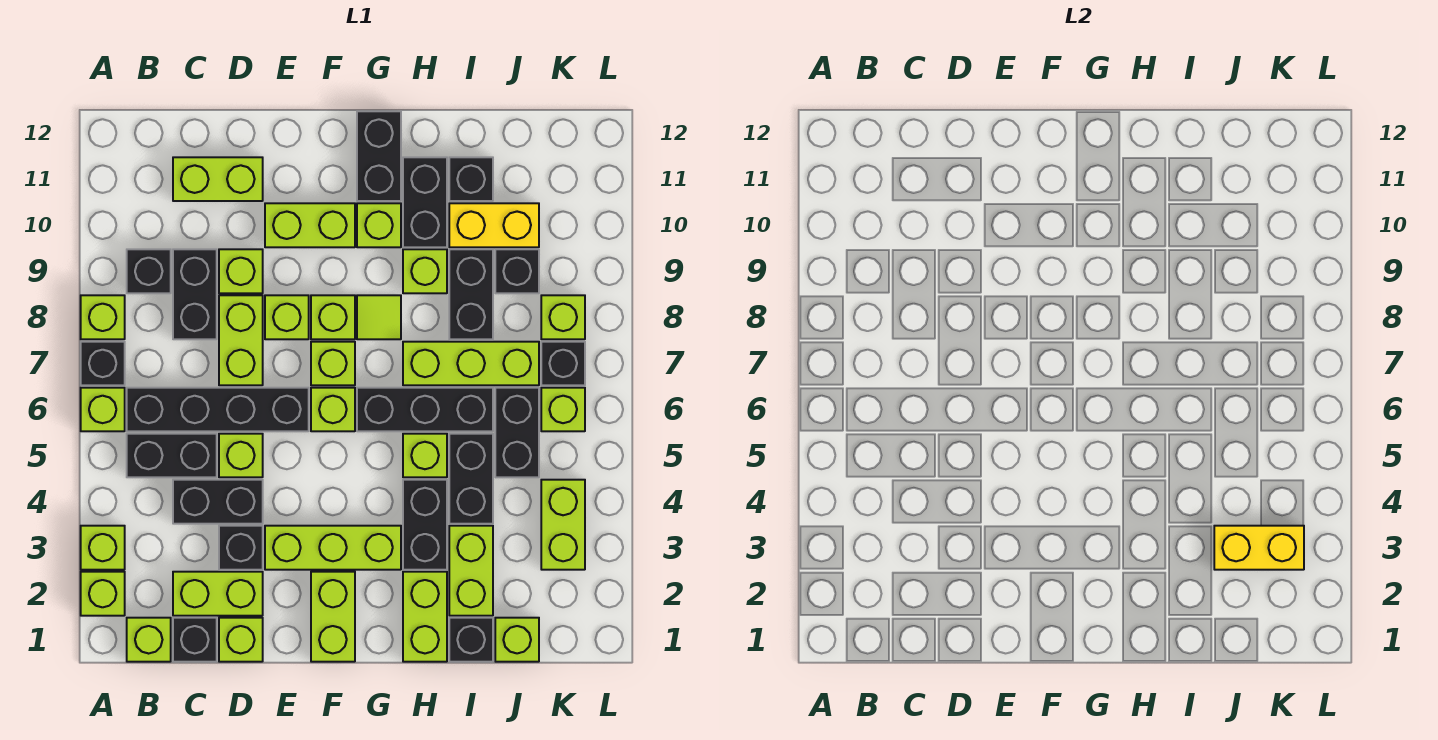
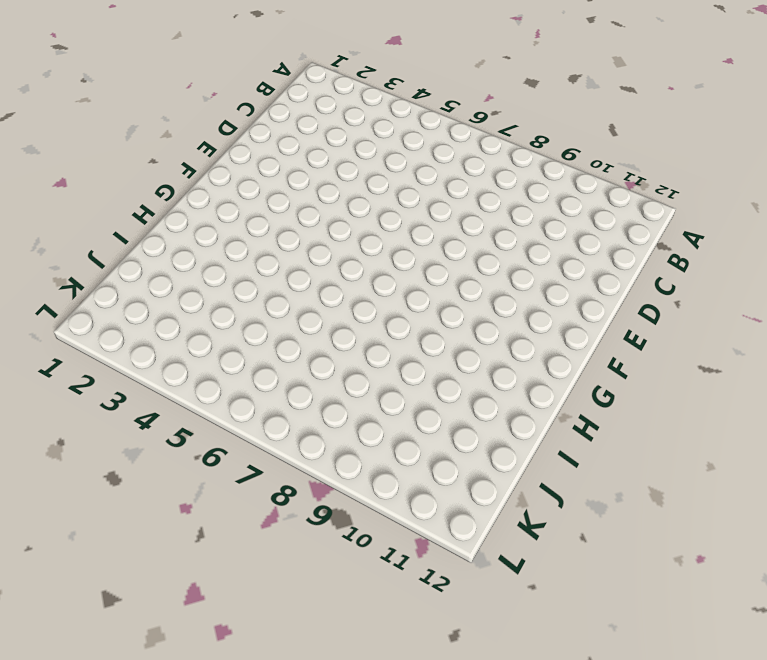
none -> lime 1x1 brick [81,572,125,616]
none -> lime 1x1 brick [81,526,125,570]
none -> lime 1x1 brick [81,388,125,431]
none -> black 1x1 brick [81,342,125,385]

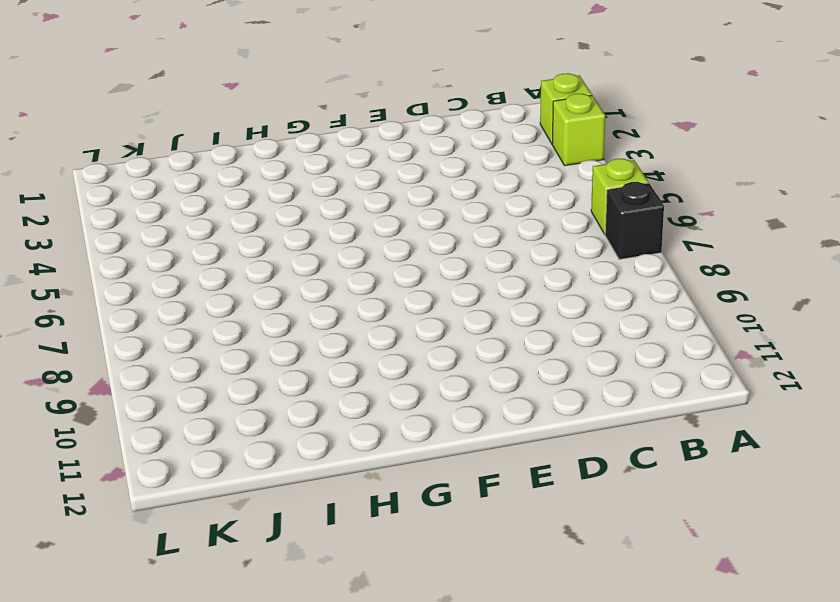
none -> lime 1x1 brick [81,295,125,339]
none -> lime 1x1 brick [127,618,171,662]
none -> black 1x2 brick [127,434,217,477]
none -> black 1x4 brick [127,388,309,431]

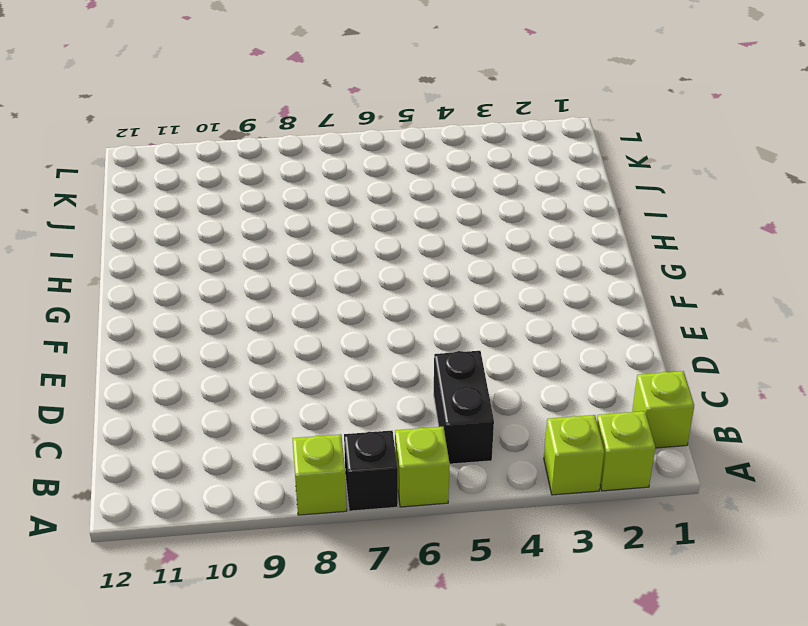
none -> black 1x4 brick [127,388,309,431]
none -> black 1x1 brick [127,249,171,293]
none -> black 1x1 brick [173,618,217,662]
none -> lime 1x2 brick [173,572,263,616]

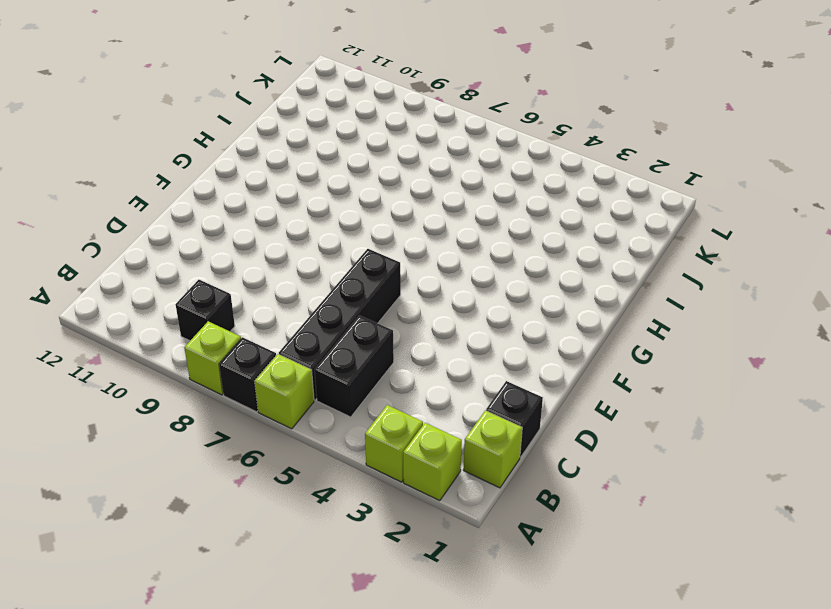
none -> lime 1x2 brick [173,572,263,616]
none -> black 1x2 brick [173,480,263,524]
none -> black 1x2 brick [173,249,217,339]
none -> lime 1x2 brick [173,157,263,201]

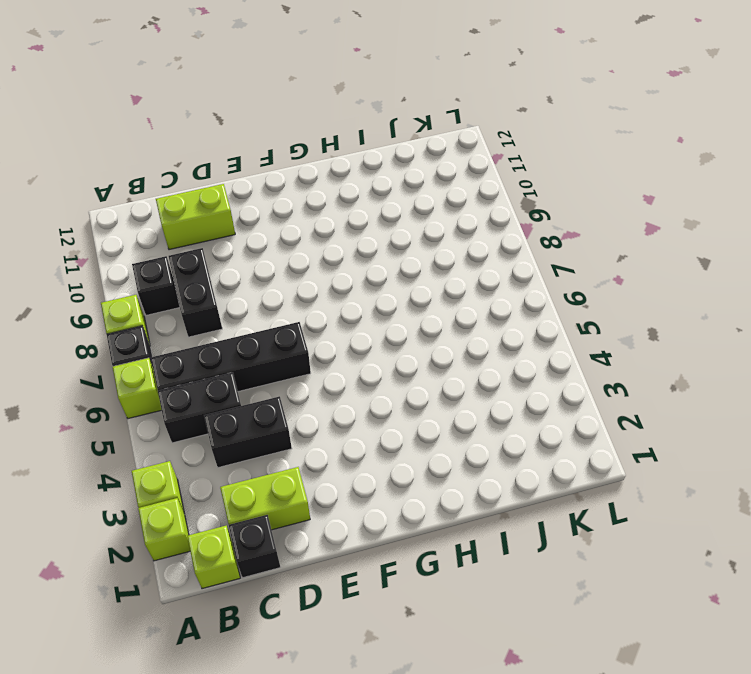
none -> lime 1x1 brick [219,618,263,662]
none -> black 1x1 brick [219,526,263,570]
none -> lime 1x1 brick [219,434,263,477]
none -> lime 1x2 brick [219,295,263,385]

